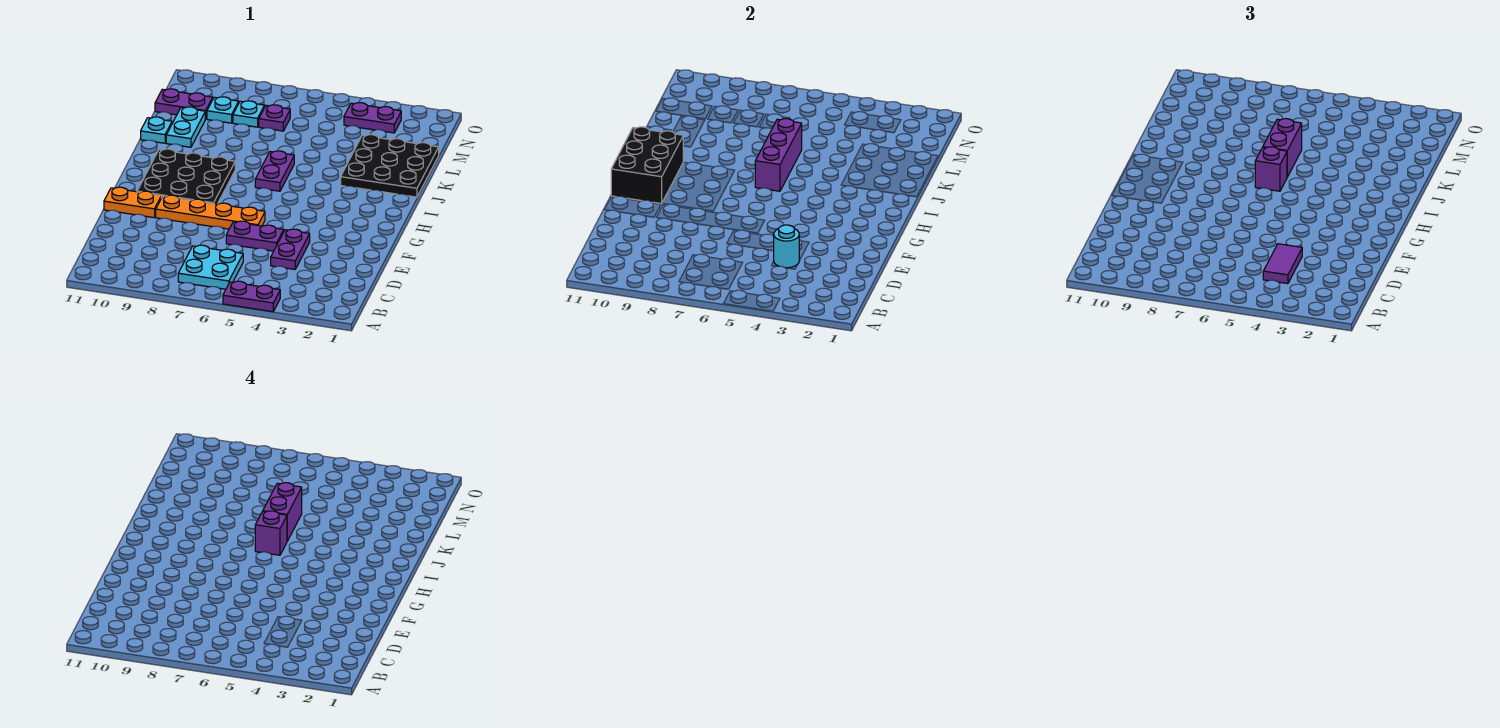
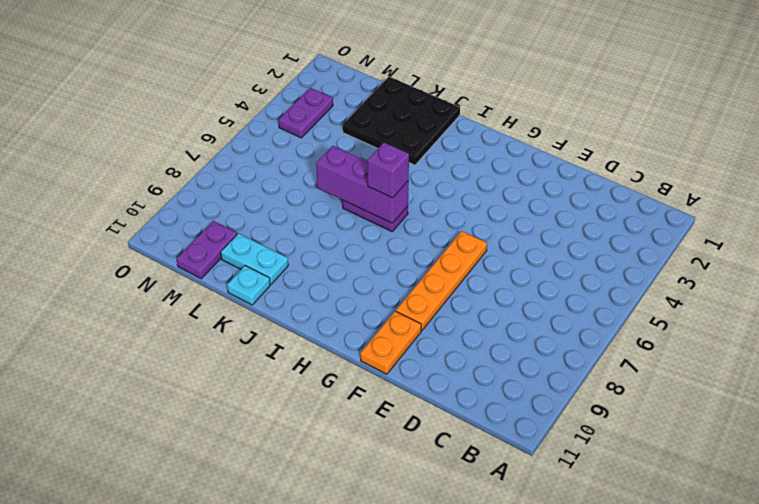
none -> purple 1x2 plate [223,281,280,312]
none -> cyan 2x2 plate [178,245,243,289]
none -> purple 1x2 plate [271,229,310,269]

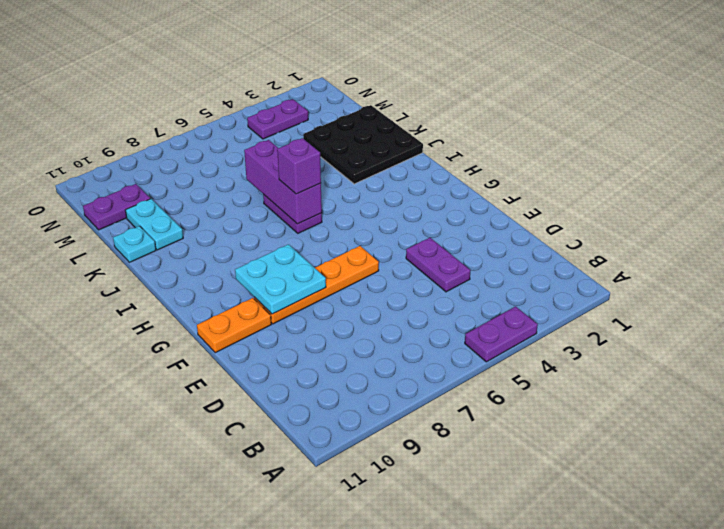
cyan 2x2 plate [235,244,326,314] -> cyan 2x2 plate moved to [178,245,243,289]
none -> purple 1x2 plate [226,221,284,251]
none -> black 3x3 plate [137,149,235,204]
none -> purple 1x1 plate [259,105,290,131]

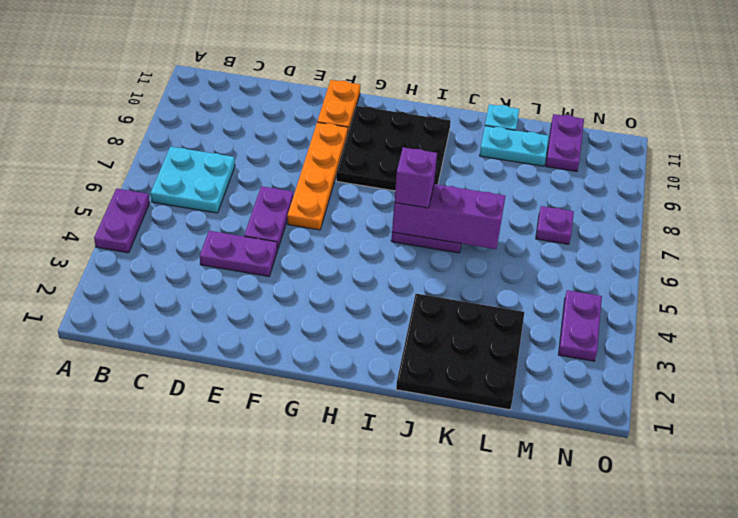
none -> cyan 1x1 plate [233,101,265,127]
none -> cyan 1x1 plate [207,97,239,123]
none -> cyan 1x1 round brick [774,225,800,268]

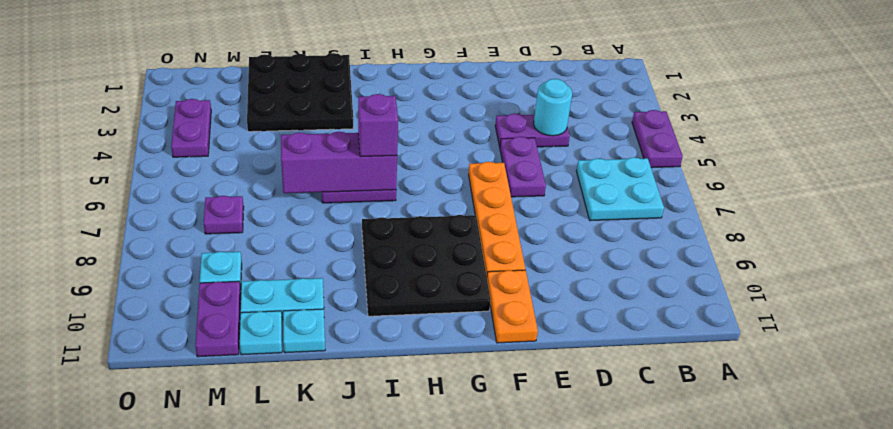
cyan 1x1 plate [240,311,282,355] -> cyan 1x1 plate moved to [233,101,265,127]
none -> black 2x3 brick [611,127,683,204]
none -> purple 1x2 tile [1263,244,1302,284]
none -> purple 1x2 brick [1263,119,1302,177]

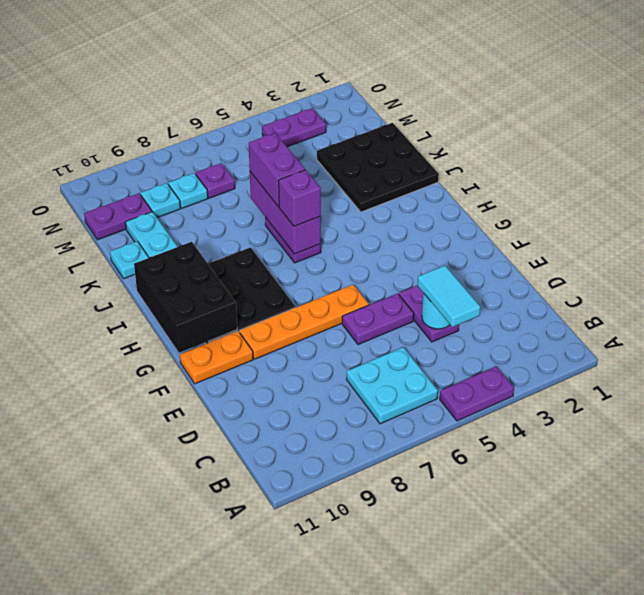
cyan 1x2 tile [417,266,480,327] -> purple 1x2 tile [1263,244,1302,284]
none -> purple 1x1 brick [255,511,287,555]
none -> purple 1x2 brick [263,483,302,541]

